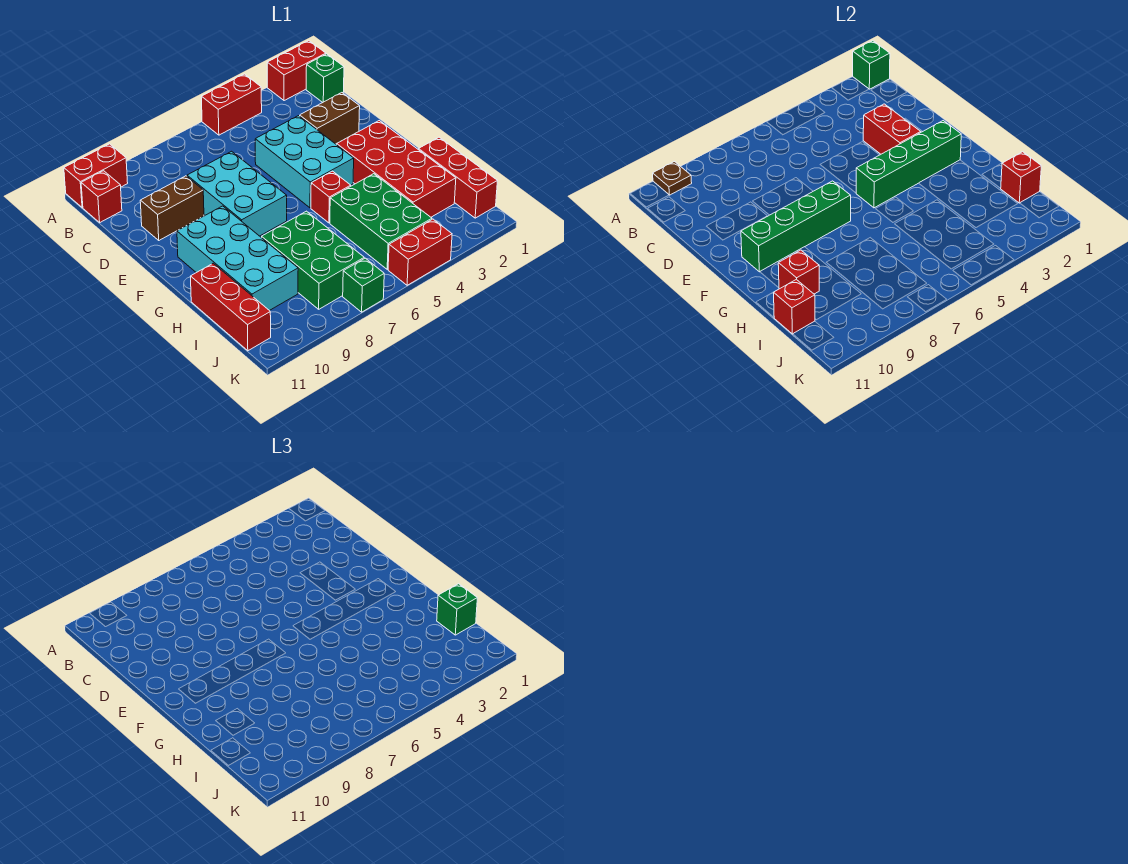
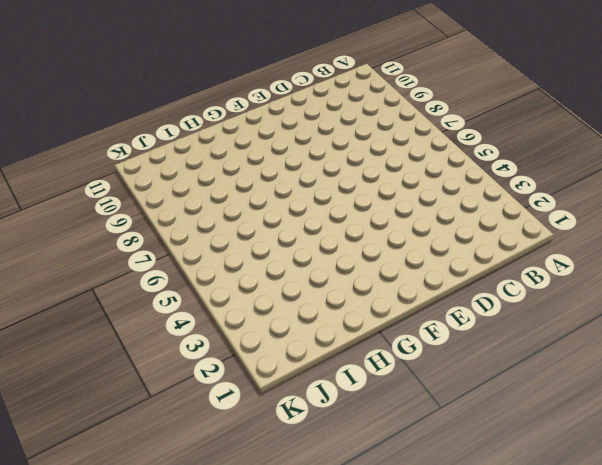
none -> red 1x2 brick [267,41,326,101]
none -> red 1x2 brick [201,74,262,135]
none -> red 1x2 brick [64,144,128,208]

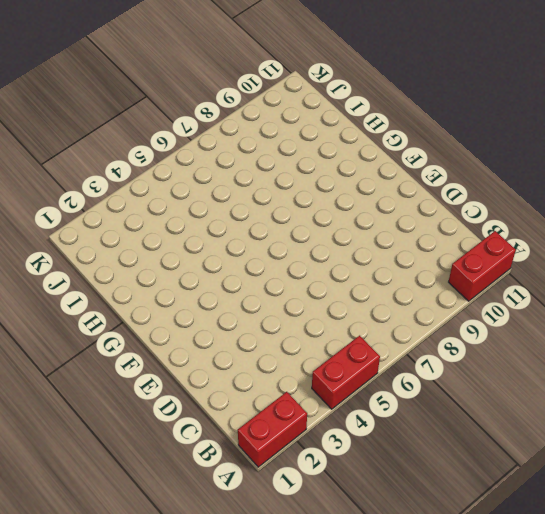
none -> green 1x1 brick [306,54,344,103]
none -> red 1x1 brick [81,171,122,222]
none -> brown 1x2 brick [300,93,360,144]

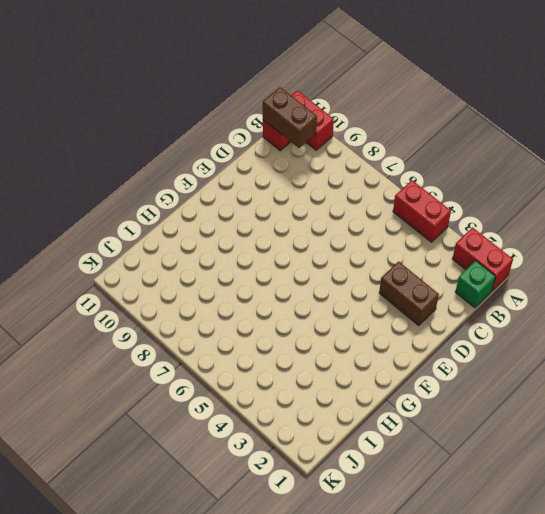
brown 1x2 brick [263,87,317,148] -> brown 1x2 brick moved to [140,176,204,240]
none -> cyan 2x3 brick [255,116,354,208]
none -> cyan 2x3 brick [187,151,287,236]
none -> red 2x4 brick [337,121,456,217]

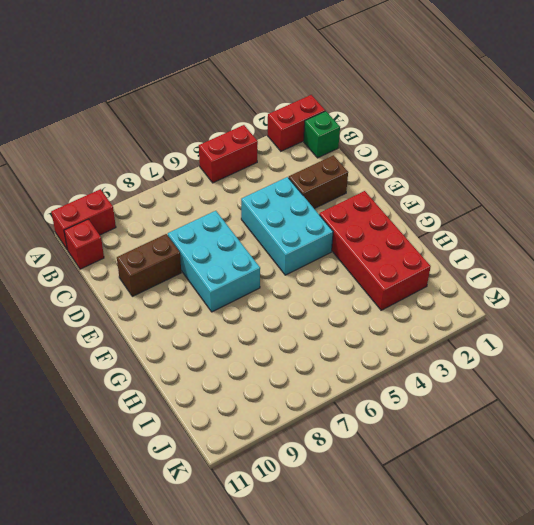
none -> cyan 2x4 brick [177,206,298,311]
none -> red 1x1 brick [311,171,351,223]
none -> red 1x3 brick [419,137,497,218]

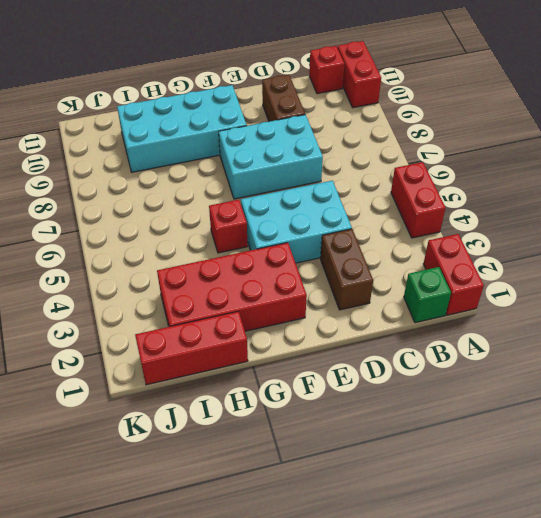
none -> green 2x3 brick [330,174,432,269]
none -> green 2x3 brick [262,211,364,309]
none -> red 1x3 brick [190,263,271,351]

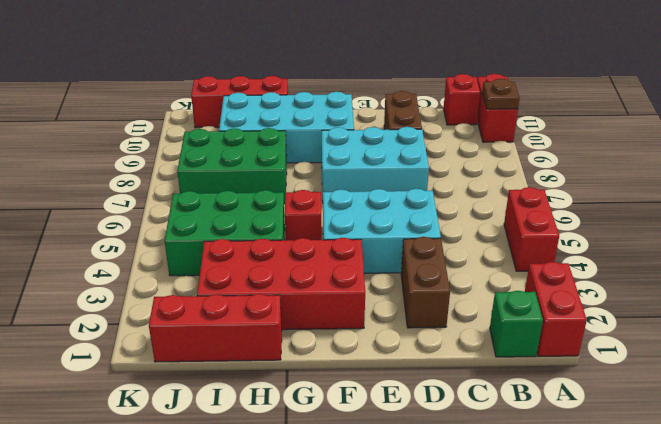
none -> red 1x2 brick [388,219,452,285]
none -> green 1x1 brick [343,258,384,312]
none -> green 1x1 brick [853,41,890,89]

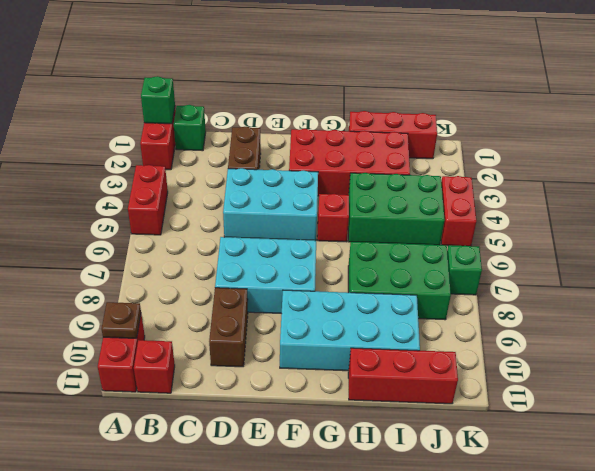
none -> red 1x2 brick [863,104,921,154]
none -> green 1x4 brick [856,121,961,208]
none -> green 1x4 brick [741,181,851,272]

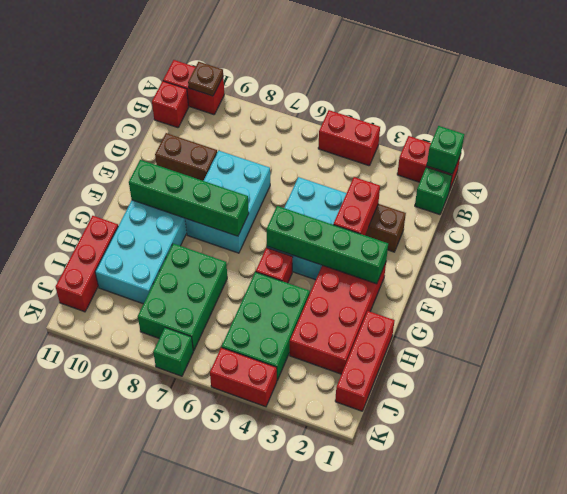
none -> red 1x1 brick [778,250,819,294]
none -> red 1x1 brick [1000,152,1041,203]
none -> red 1x1 brick [774,279,815,334]

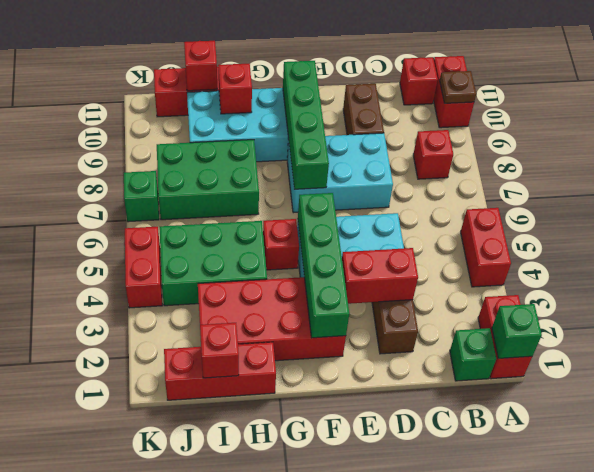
red 1x1 brick [413,130,453,179] -> none
none -> green 1x1 brick [437,584,477,635]

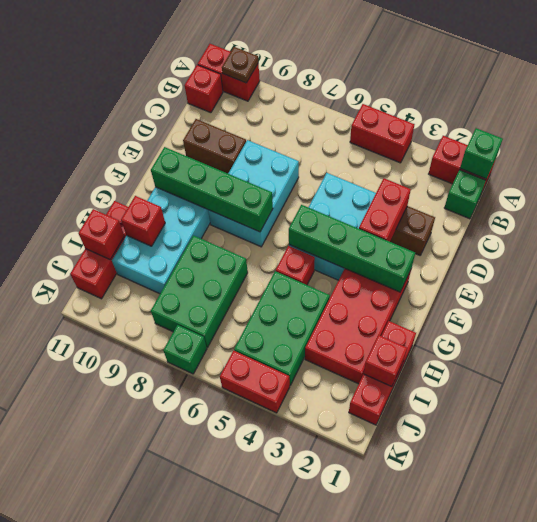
none -> green 1x1 brick [437,584,477,635]

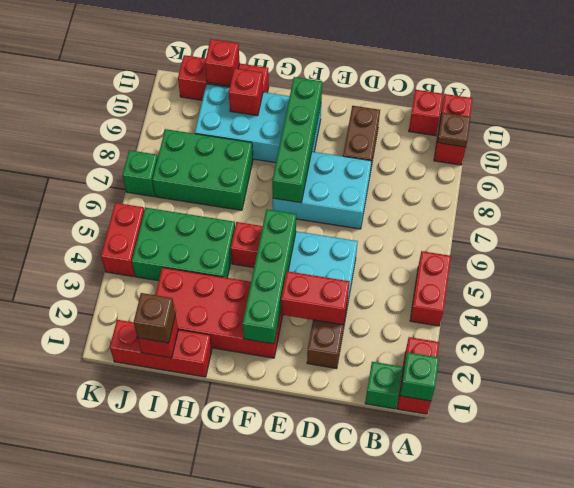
brown 1x1 brick [134,293,176,343] -> green 1x1 brick [437,584,477,635]

